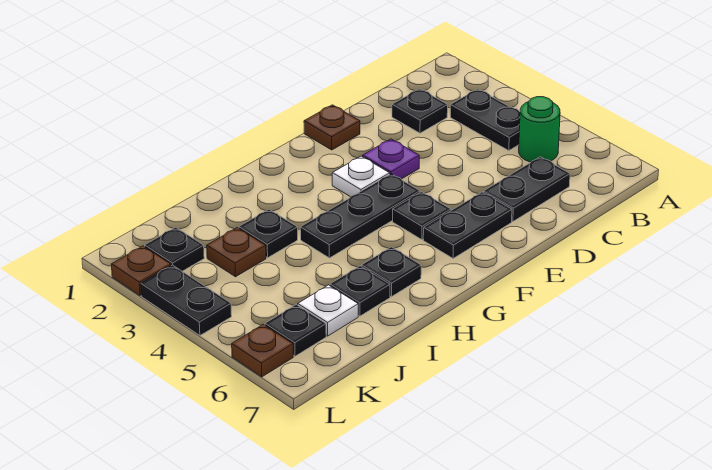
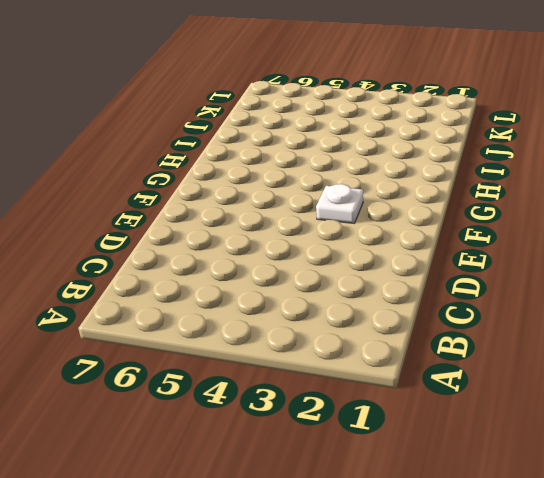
none -> black 1x2 plate [450,89,520,151]
none -> green 1x1 round brick [519,97,560,162]
none -> black 1x1 plate [392,89,448,133]

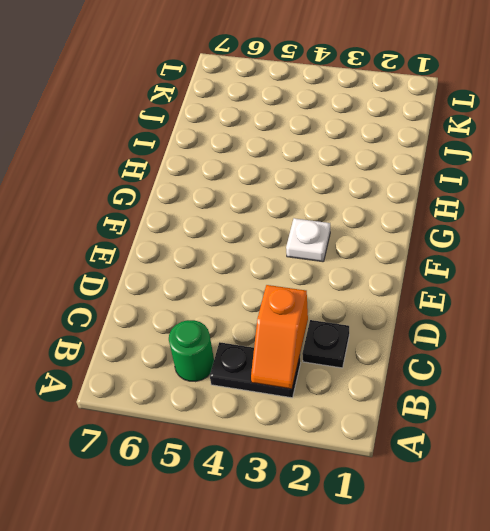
orange 1x2 slope [251,285,308,389] -> none
none -> black 1x2 plate [484,157,570,222]
none -> brown 1x1 plate [304,105,360,150]
none -> purple 1x1 plate [363,139,419,179]

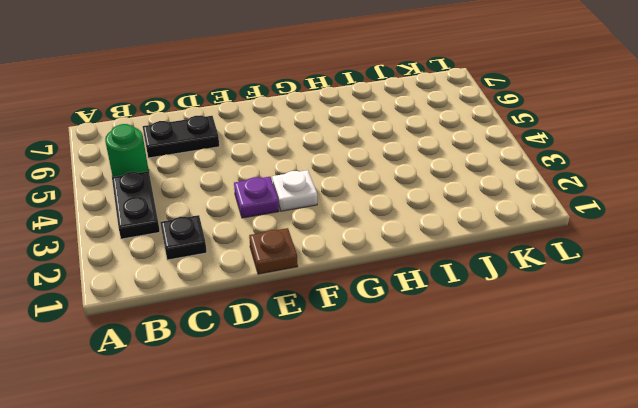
none -> black 1x2 plate [423,192,512,258]
none -> black 1x3 plate [300,174,420,258]
none -> black 1x1 plate [393,192,451,240]

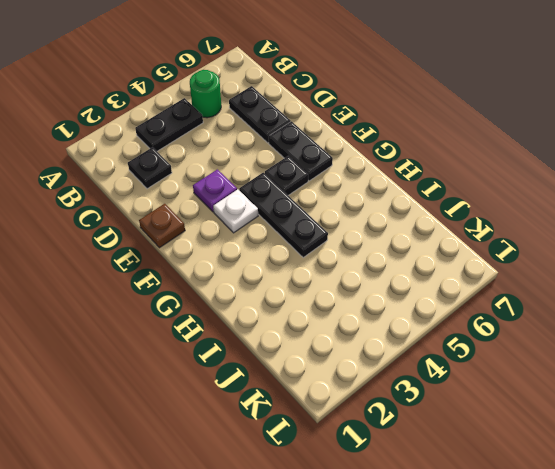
none -> black 1x1 plate [362,247,421,297]
none -> black 1x1 plate [239,209,298,258]
none -> black 1x1 plate [330,266,390,316]

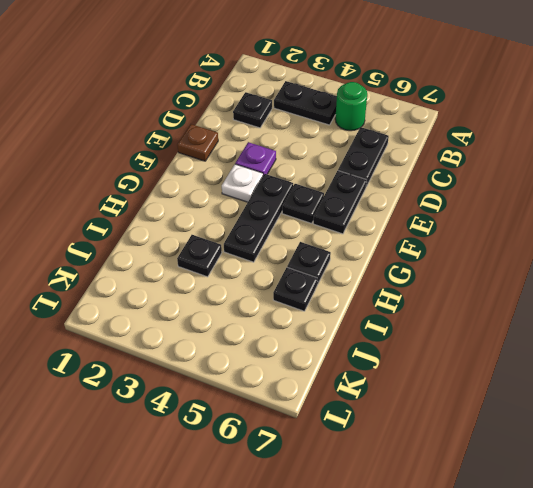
none -> brown 1x1 plate [207,228,266,277]
none -> white 1x1 plate [298,285,358,336]
none -> black 1x1 plate [145,227,204,271]

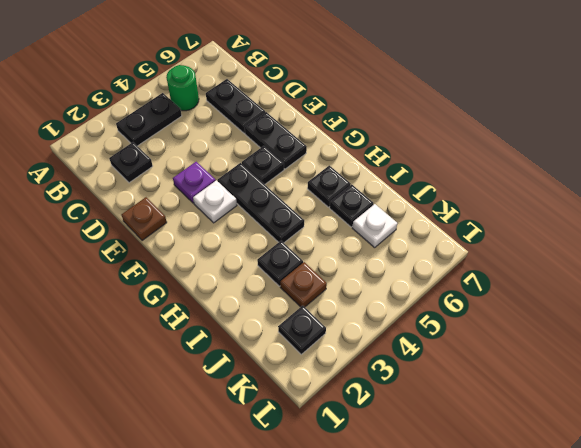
none -> black 1x1 plate [265,305,326,356]
none -> brown 1x1 plate [111,246,171,296]
none -> black 1x2 plate [141,265,232,335]

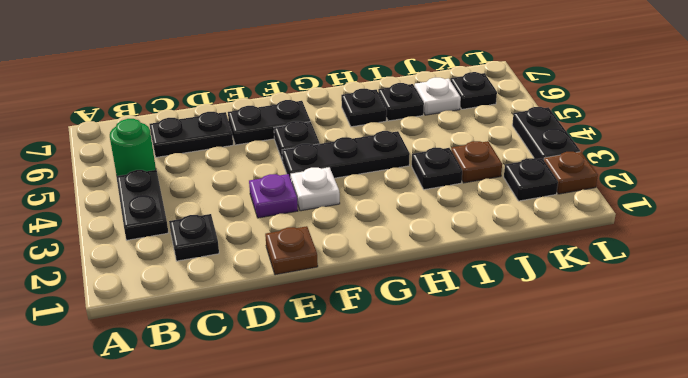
none -> brown 1x1 plate [232,324,293,377]

